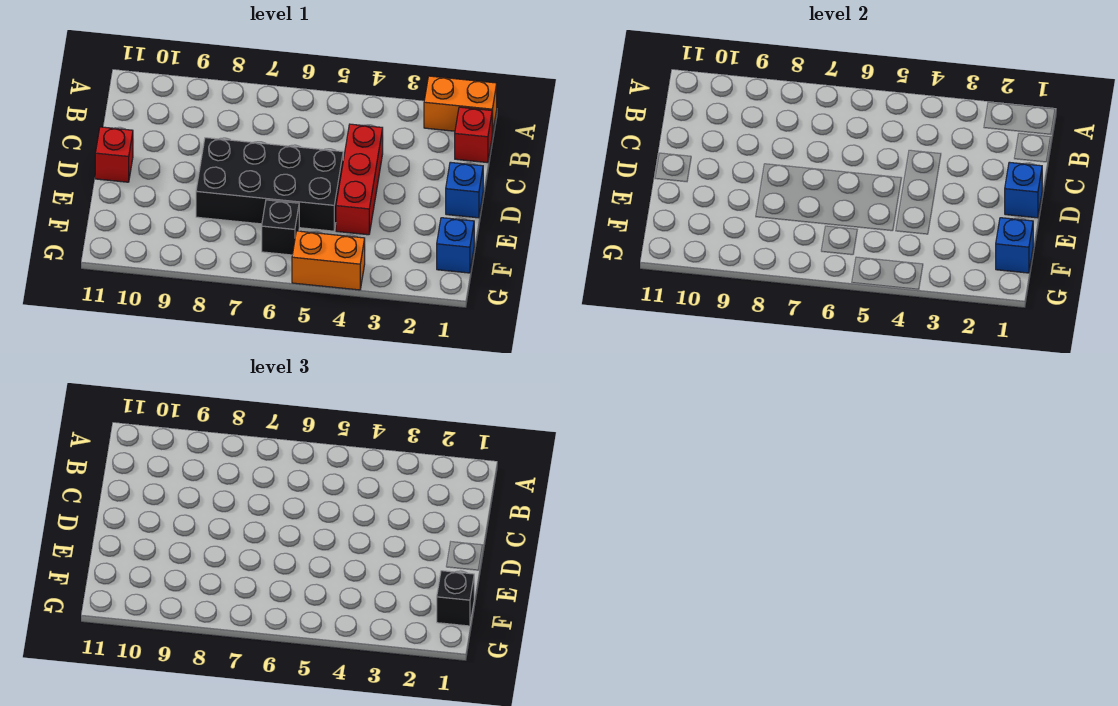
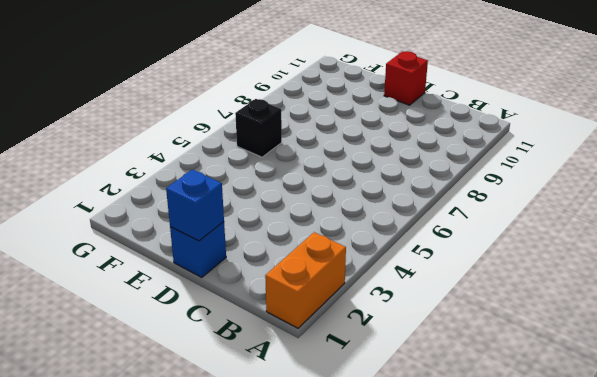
none -> red 1x1 brick [455,107,492,163]
none -> red 1x3 brick [336,124,383,235]
none -> black 2x4 brick [196,138,343,231]

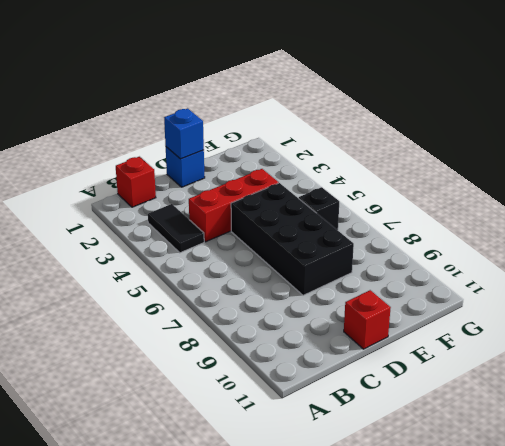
black 1x2 tile [148,204,204,253] -> none
none -> orange 1x2 brick [424,76,497,135]
none -> blue 1x1 brick [437,218,474,273]
none -> orange 1x2 brick [292,231,365,290]

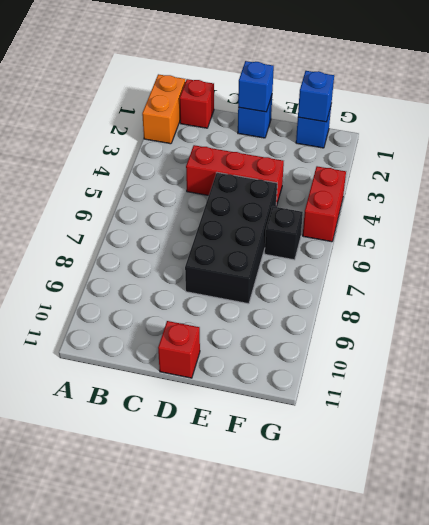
red 1x2 brick [303,166,346,242] -> orange 1x2 brick [292,231,365,290]
none -> black 1x1 brick [437,571,474,626]

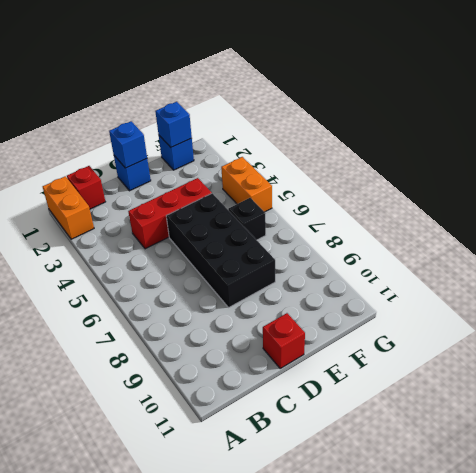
none -> black 1x1 brick [437,571,474,626]

